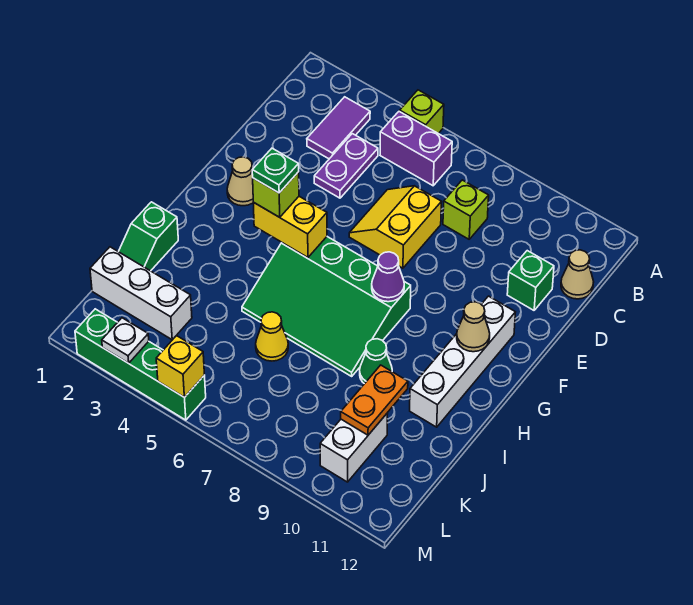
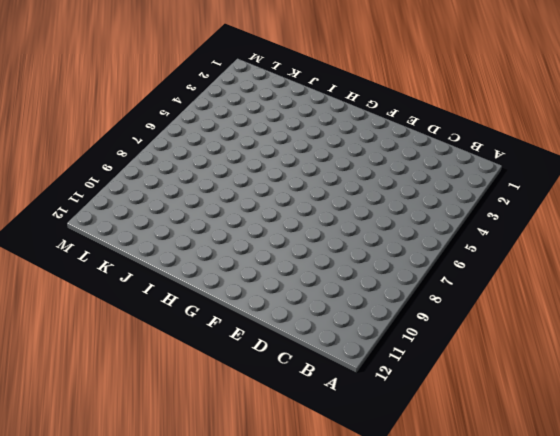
none -> lime 1x1 brick [400,90,444,133]
none -> purple 1x2 tile [307,97,370,159]
none -> purple 1x2 brick [380,111,452,186]

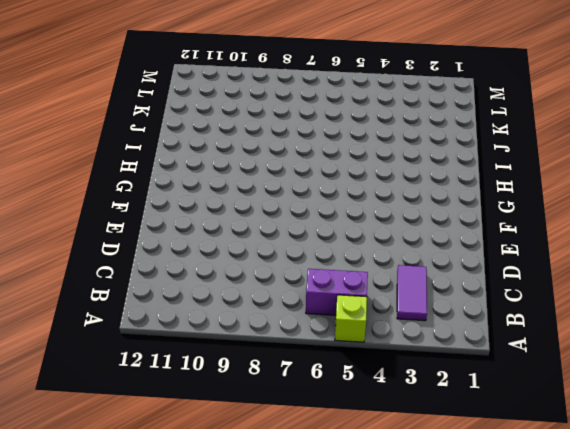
none -> purple 1x2 plate [314,134,378,198]
none -> lime 1x1 brick [443,180,489,239]
none -> tan 1x1 cone [561,250,594,299]

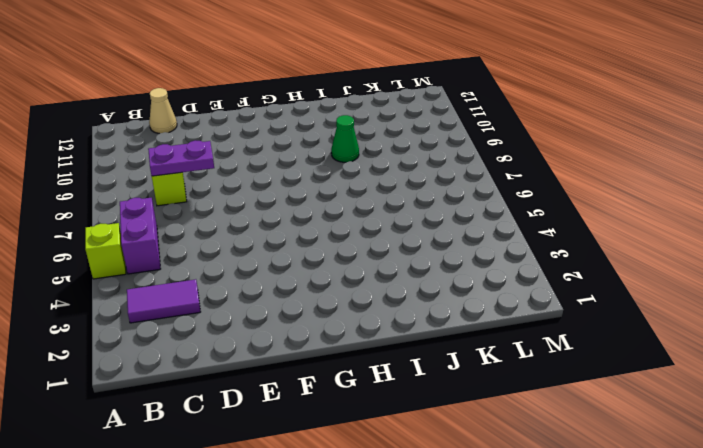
purple 1x2 plate [148,140,214,176] -> purple 1x2 plate moved to [314,134,378,198]
none -> yellow 2x2 slope [349,186,441,268]
none -> green 1x1 brick [507,251,554,310]
none -> tan 1x1 cone [227,157,253,206]

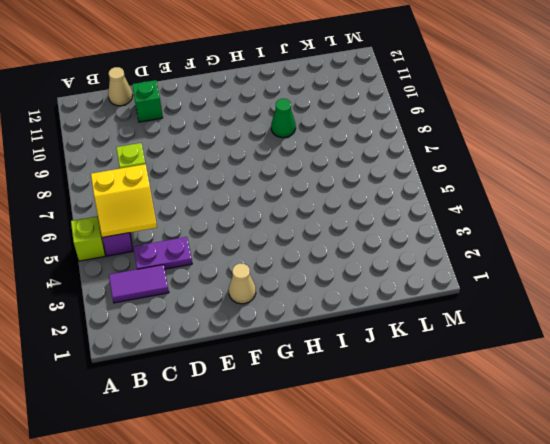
yellow 2x2 slope [91,164,157,237] -> yellow 2x2 slope moved to [349,186,441,268]
none -> white 1x4 brick [410,296,515,427]
none -> green 3x4 slope [242,237,411,376]
none -> green 1x2 slope [119,202,178,271]

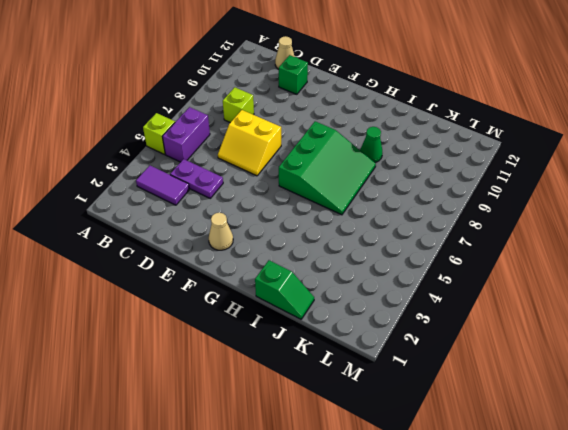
green 3x3 slope [279,121,376,215] -> green 3x4 slope [242,237,411,376]
none -> white 1x4 brick [410,296,515,427]
none -> yellow 1x1 cone [256,312,288,361]
none -> white 1x3 brick [90,247,192,340]

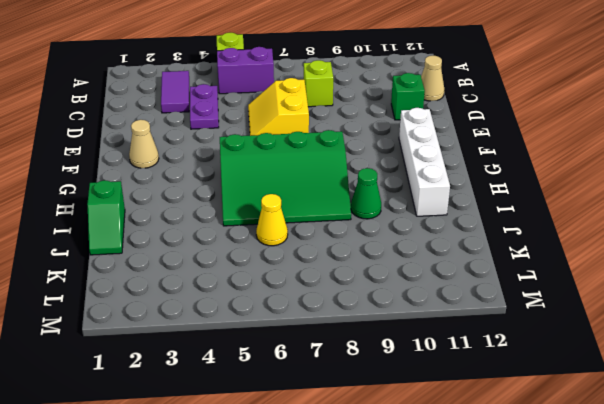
none -> white 1x3 brick [90,247,192,340]
none -> white 1x2 brick [320,413,388,482]
none -> green 1x4 brick [75,309,206,420]

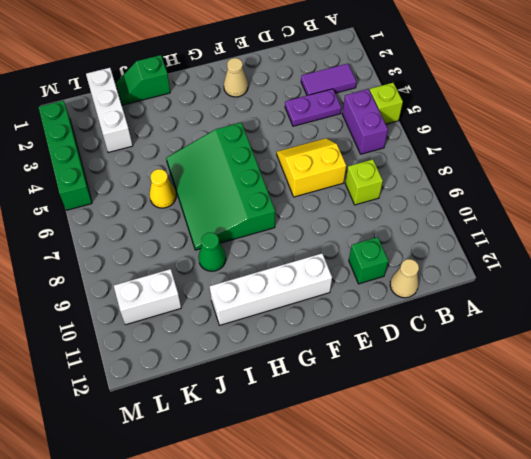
none -> yellow 1x2 brick [253,196,327,257]
none -> purple 1x1 cone [372,252,404,302]
none -> tan 1x1 cone [457,302,490,352]

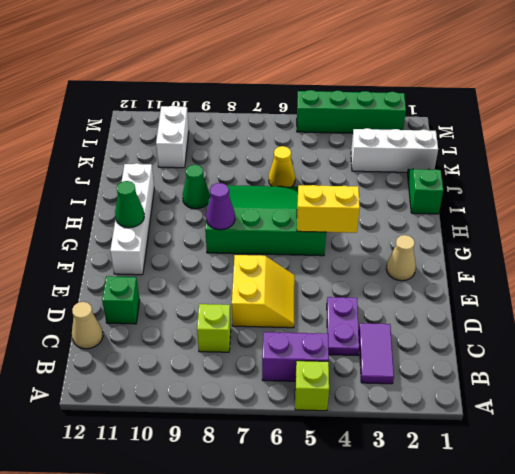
green 1x1 cone [115,181,144,228] -> tan 1x1 cone [457,302,490,352]
none -> orange 1x2 plate [341,365,408,435]
none -> white 1x1 plate [102,318,149,363]
none -> yellow 1x1 brick [156,336,204,397]

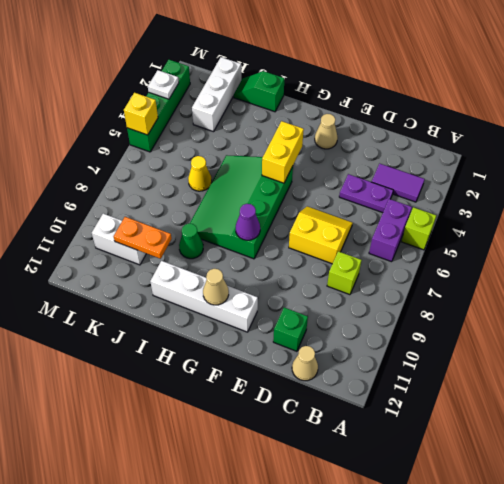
none -> lime 1x1 brick [253,172,299,217]
none -> green 1x1 plate [252,148,299,193]

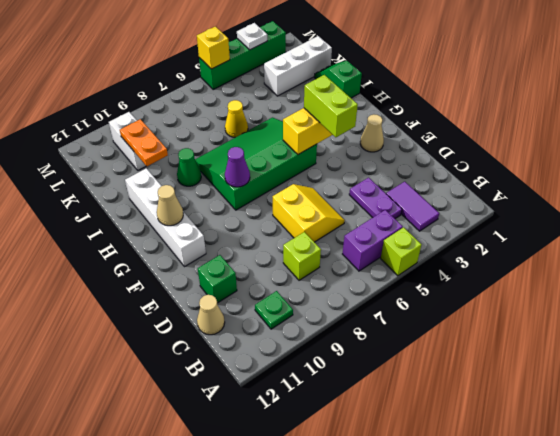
green 1x1 plate [255,291,293,329] -> green 1x1 plate moved to [252,148,299,193]
lime 1x2 brick [304,75,358,137] -> lime 1x1 brick [253,172,299,217]

